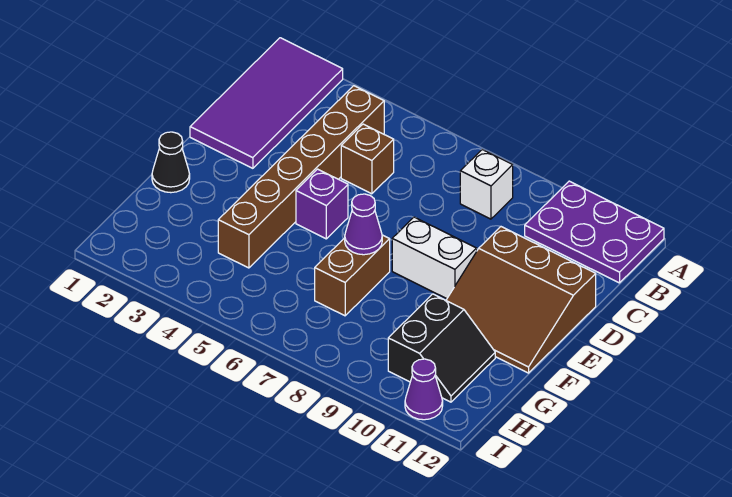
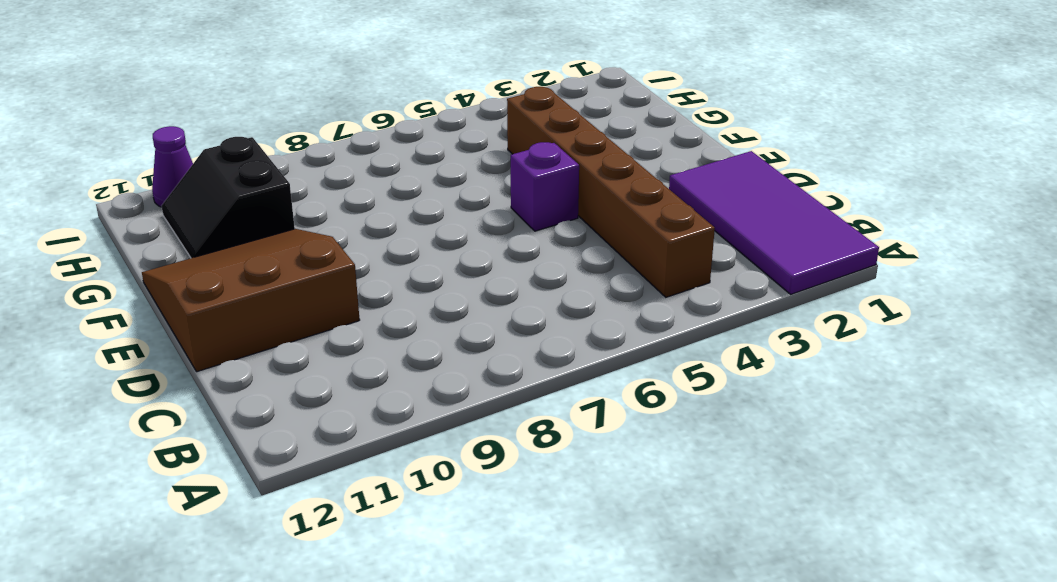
none -> purple 2x3 plate [525,181,664,283]
none -> white 1x1 brick [460,150,513,219]
none -> brown 1x1 brick [341,124,394,194]

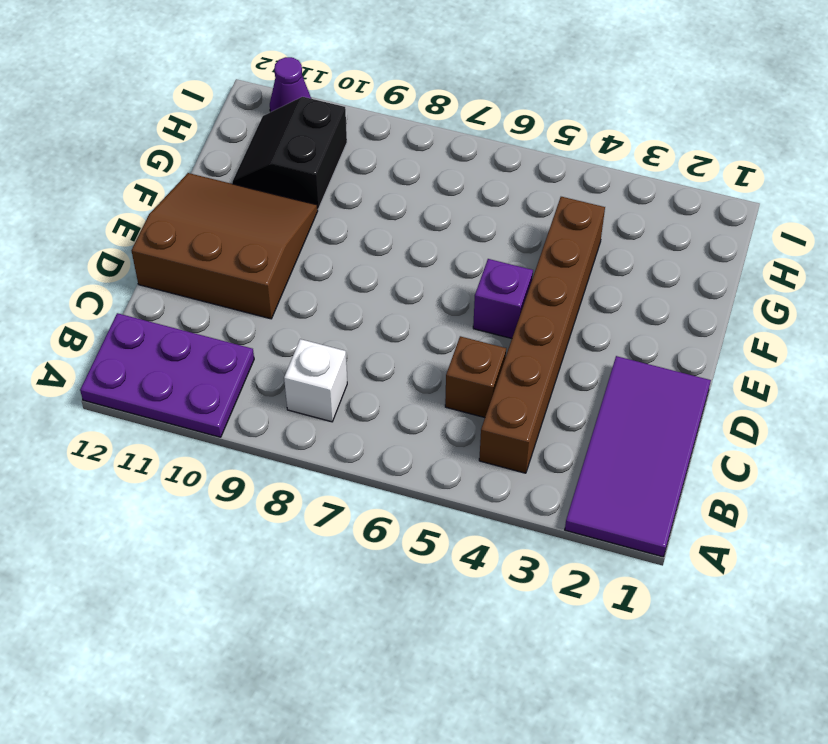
none -> white 1x2 brick [392,217,477,299]
none -> black 1x1 cone [152,132,190,193]
none -> brown 1x2 brick [315,235,390,316]

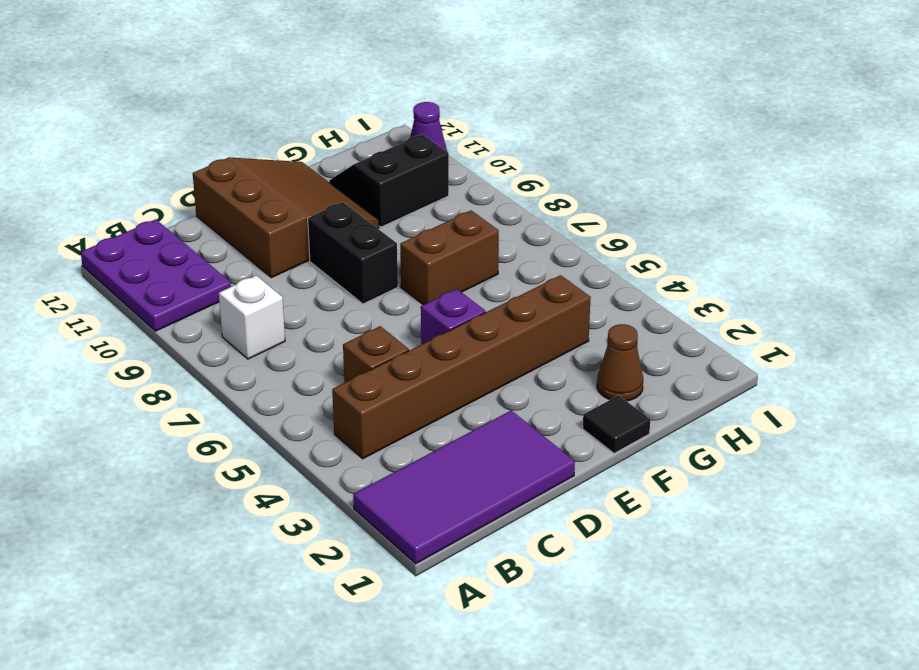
black 1x2 brick [308,202,398,304] -> white 1x2 brick [392,217,477,299]
black 1x1 tile [583,395,650,453] -> black 1x1 cone [152,132,190,193]
brown 1x1 cone [597,324,643,401] -> none
none -> purple 1x1 cone [345,194,382,255]

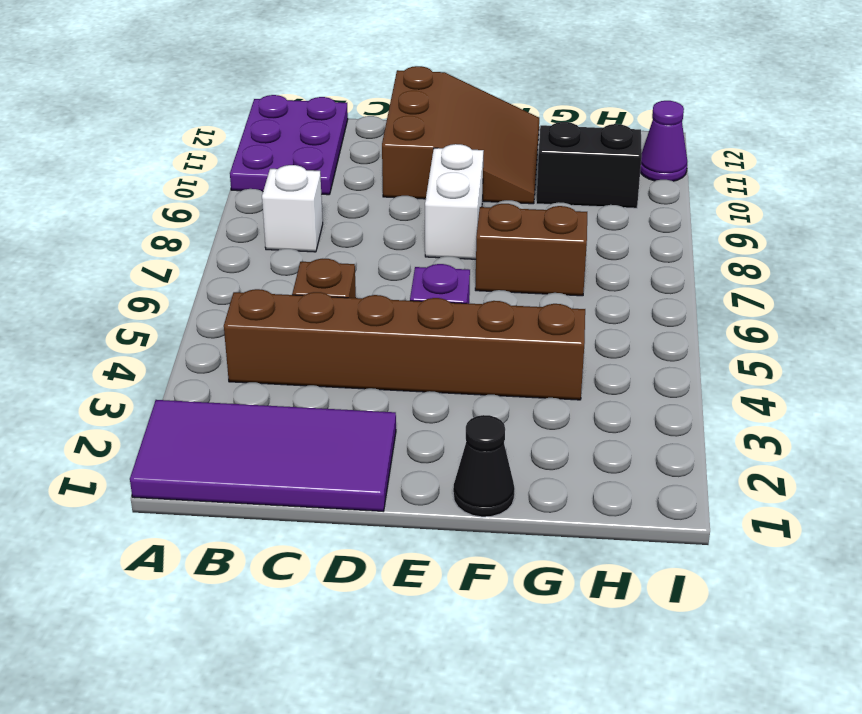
none -> purple 1x1 cone [345,194,382,255]

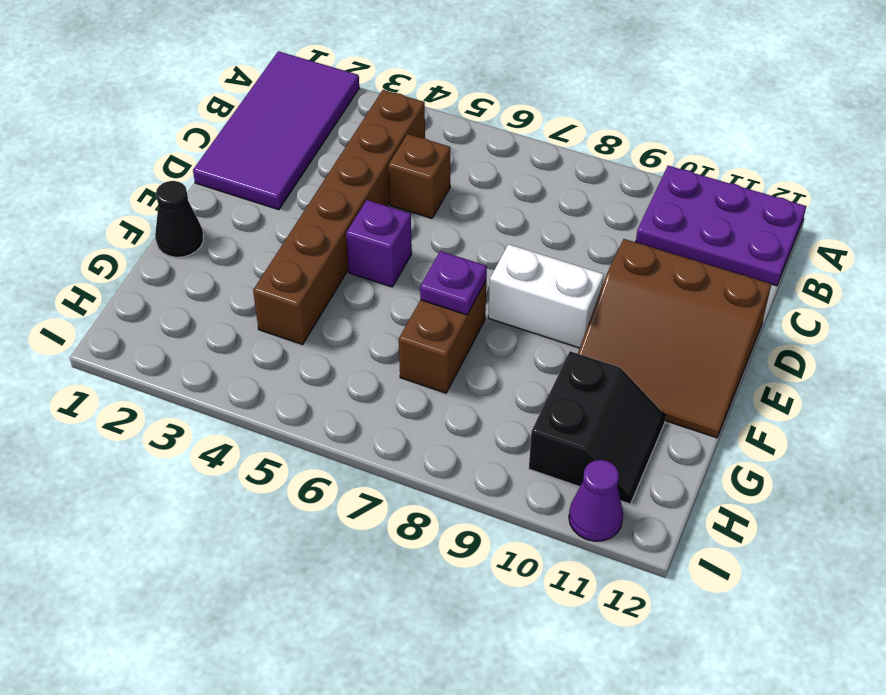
purple 1x1 plate [420,251,487,315] -> purple 1x1 cone [345,194,382,255]
none -> white 1x1 brick [460,150,513,219]

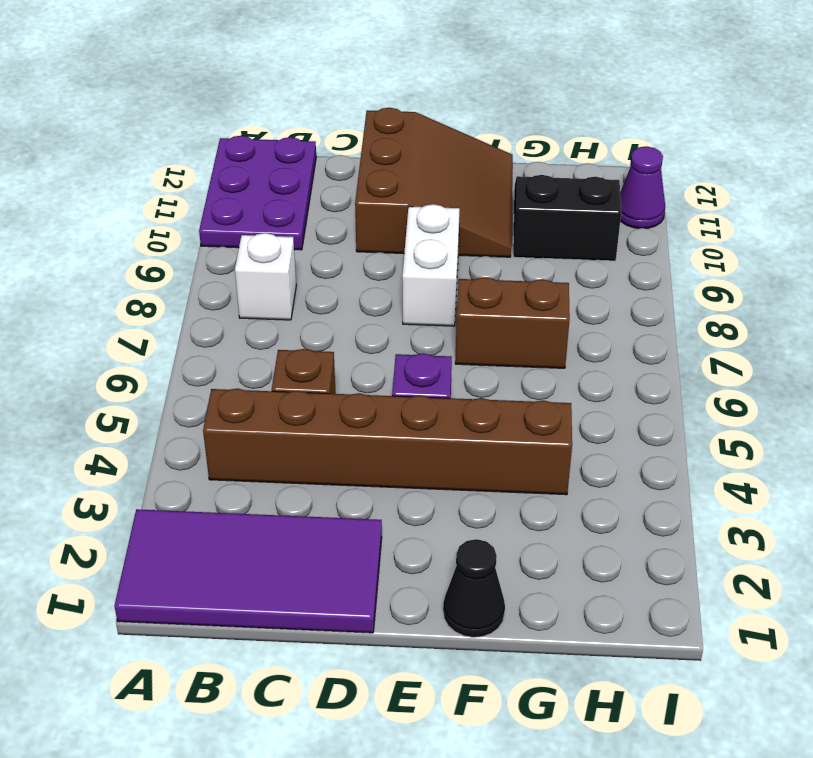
none -> purple 1x1 cone [345,194,382,255]

